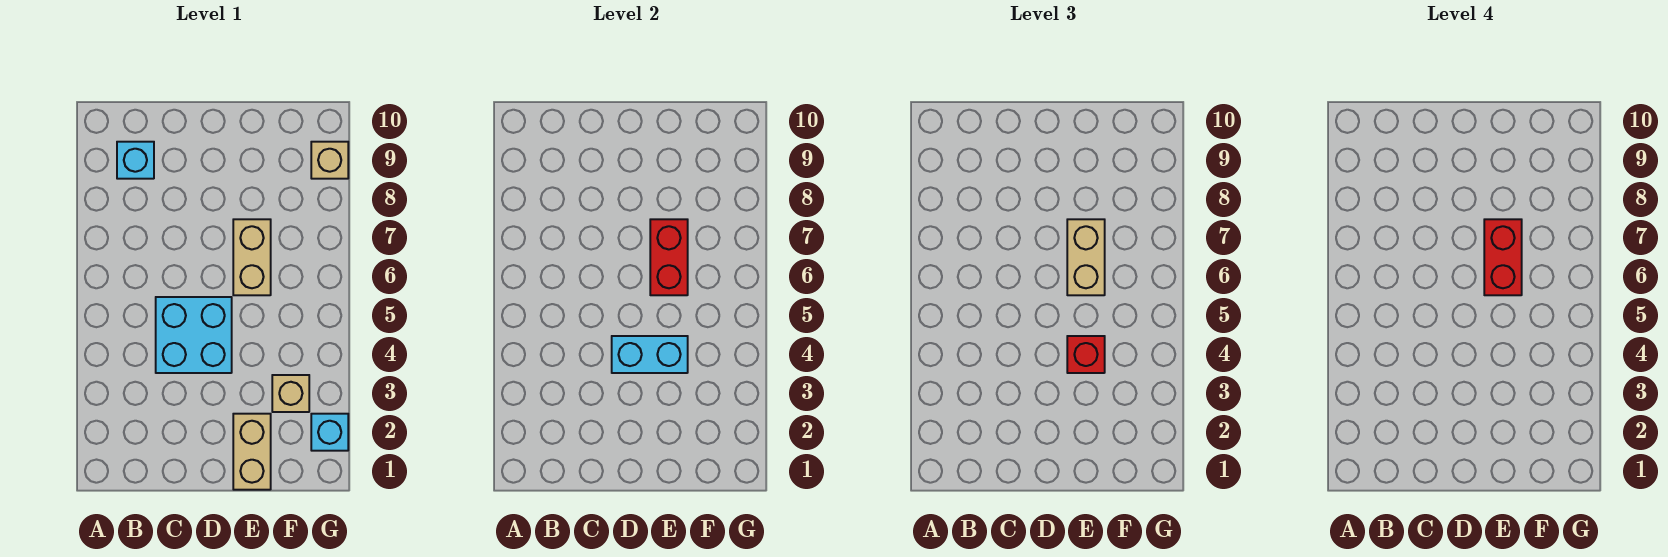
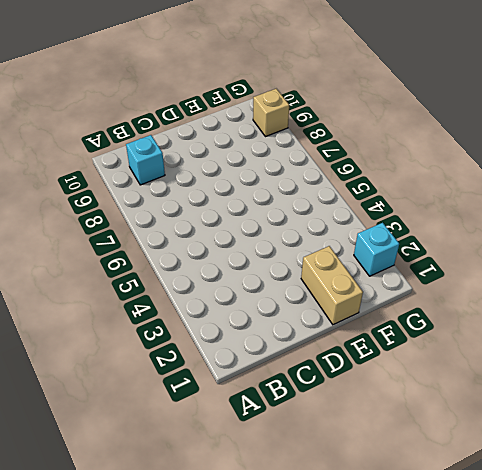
none -> cyan 2x2 brick [156,297,232,373]
none -> tan 1x2 brick [233,219,271,295]
none -> tan 1x1 brick [272,375,309,412]

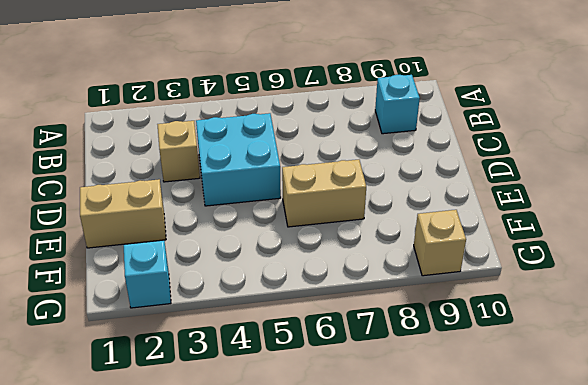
tan 1x1 brick [157,121,200,182] -> tan 1x1 brick moved to [272,375,309,412]
none -> cyan 1x2 brick [612,336,688,373]
none -> red 1x2 brick [650,219,688,295]
none -> red 1x1 brick [1067,336,1105,373]

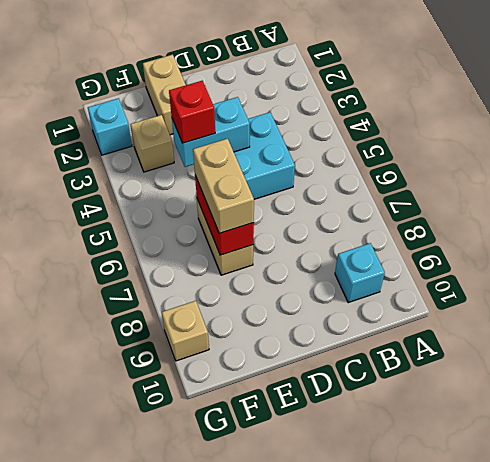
none -> red 1x2 brick [1484,219,1522,295]

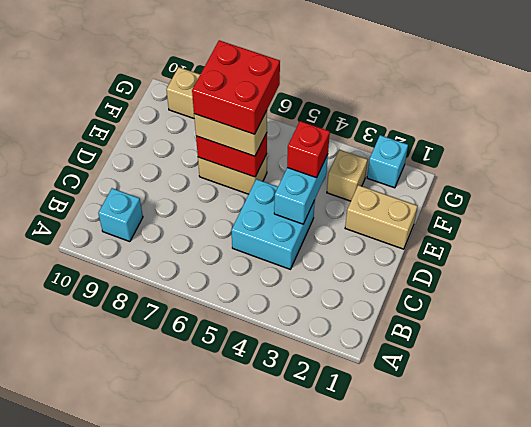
red 2x2 brick [192,40,280,134] -> red 1x2 brick [1484,219,1522,295]

